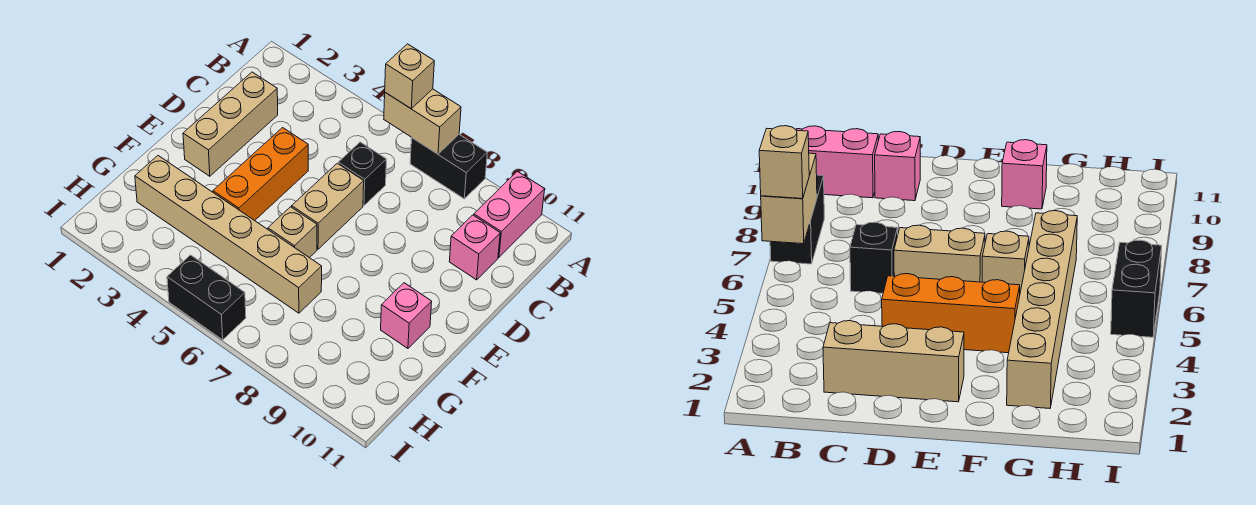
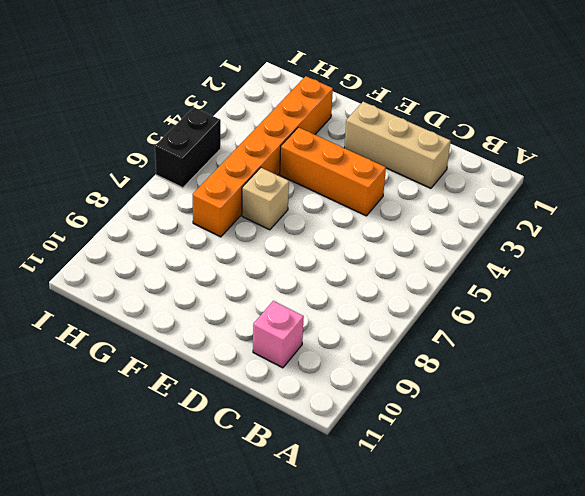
orange 1x6 brick [192,76,333,237] -> tan 1x6 brick [135,156,322,313]
none -> black 1x2 brick [410,135,487,199]
none -> pink 1x2 brick [474,171,545,257]
none -> black 1x1 brick [338,142,386,205]

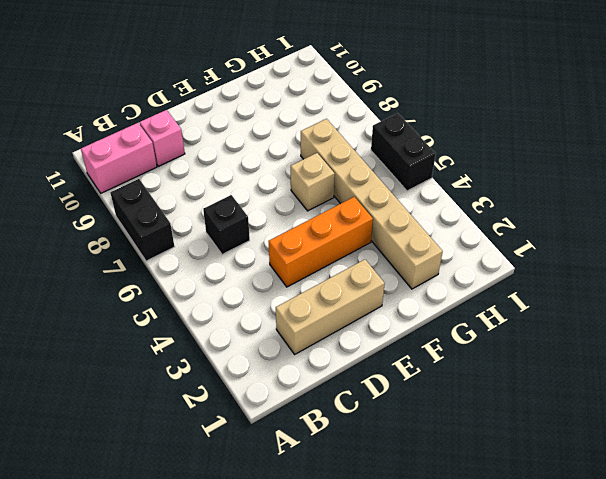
none -> tan 1x2 brick [292,163,364,249]
none -> pink 1x1 brick [381,283,432,348]
none -> tan 1x2 brick [384,89,461,154]

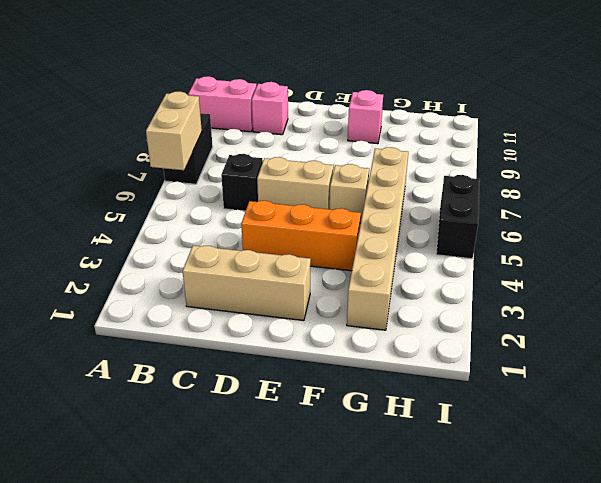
none -> tan 1x1 brick [385,44,434,108]

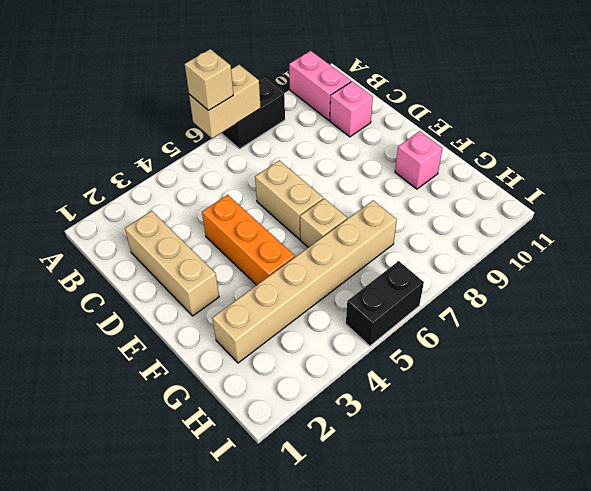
none -> black 1x1 brick [338,142,386,205]

